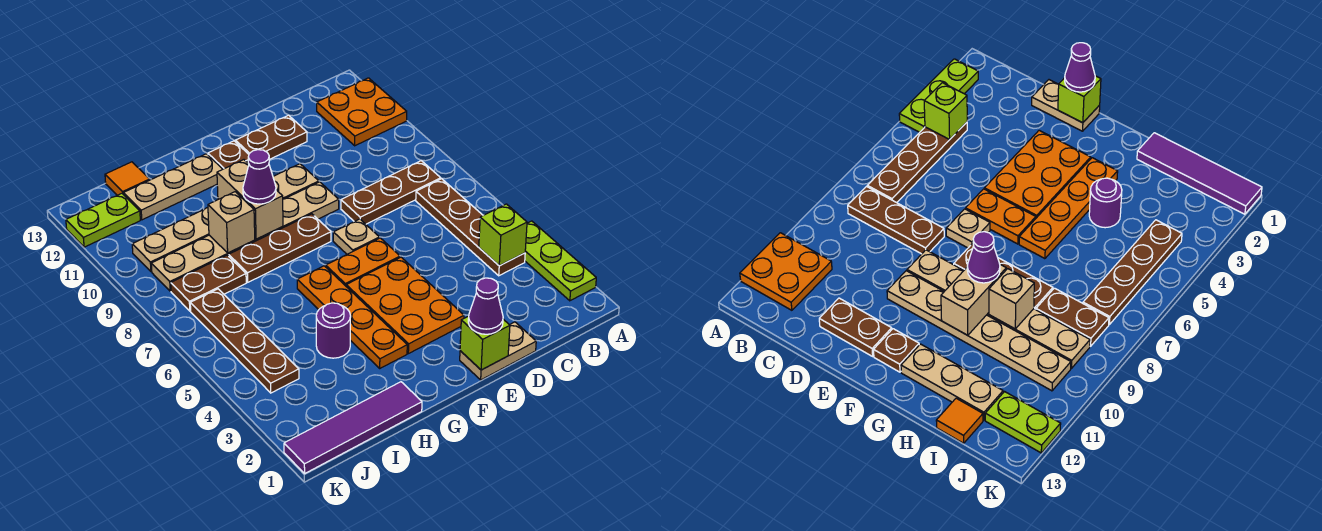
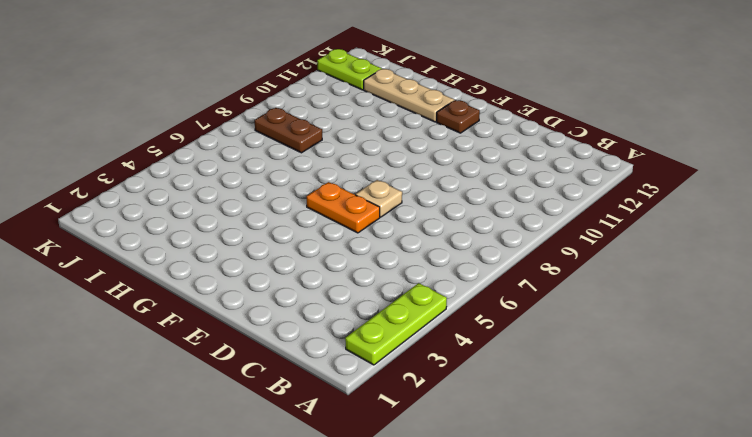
none -> orange 2x2 plate [317,78,407,146]
none -> brown 1x4 plate [416,179,525,276]
none -> brown 1x3 plate [341,161,441,224]

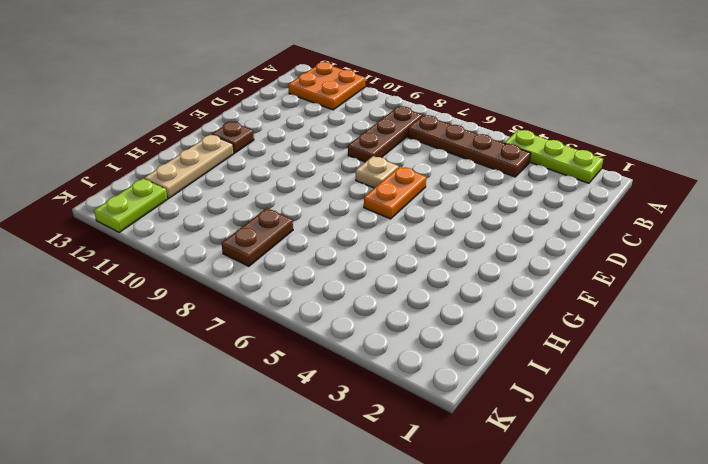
none -> tan 1x2 plate [460,322,536,380]
none -> brown 1x2 plate [235,115,307,159]
none -> orange 2x3 plate [346,257,464,354]

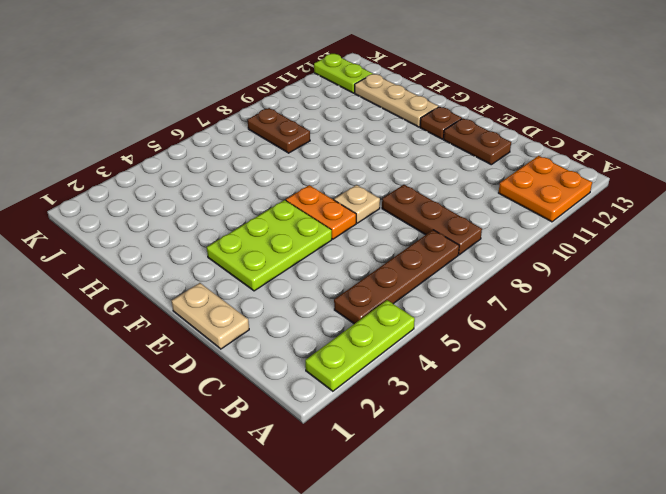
lime 2x3 plate [207,200,332,291] -> orange 2x3 plate [346,257,464,354]
none -> tan 1x6 plate [151,182,339,291]
none -> tan 1x6 plate [132,164,319,272]
none -> brown 1x3 plate [229,214,331,282]

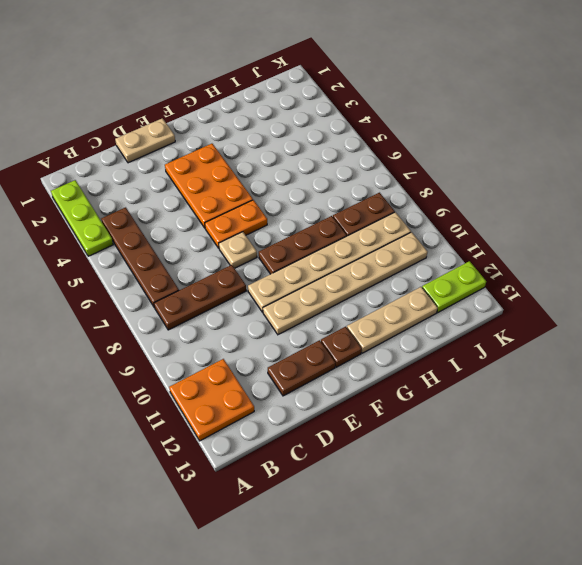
none -> orange 1x4 plate [297,266,407,368]
none -> purple 1x4 tile [284,382,422,473]
none -> purple 1x1 round brick [316,303,351,358]

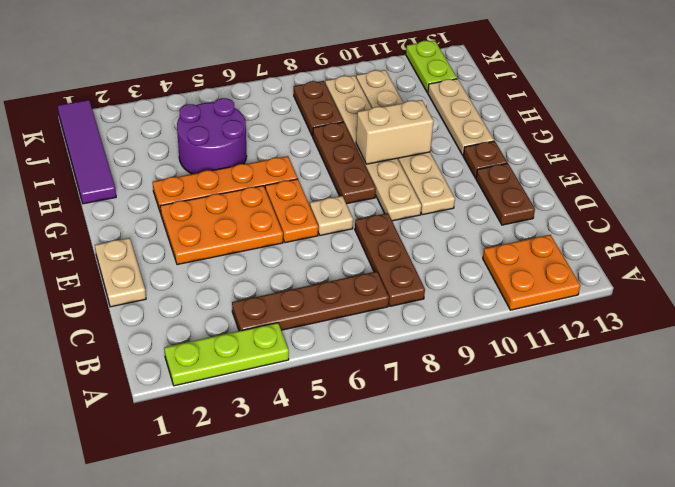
purple 2x2 round brick [177,98,247,174] -> purple 1x1 round brick [316,303,351,358]
none -> orange 1x1 tile [105,162,150,195]
none -> brown 1x4 plate [190,289,299,393]
none -> lime 1x1 brick [479,204,527,266]

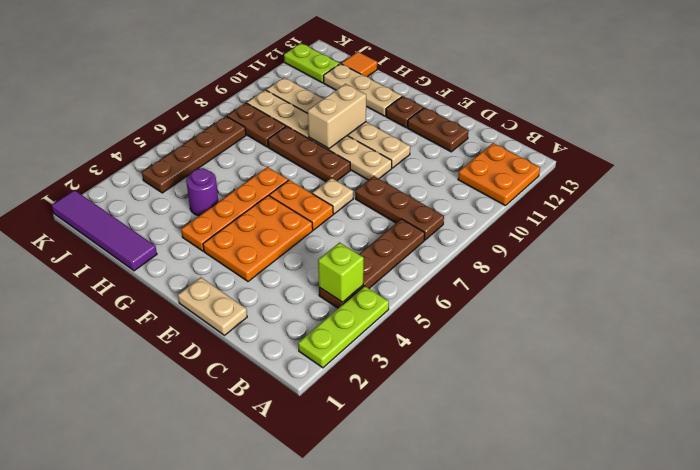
none -> lime 1x1 brick [460,316,510,370]
none -> tan 1x1 brick [208,192,255,253]
none -> purple 1x1 cone [468,278,503,334]

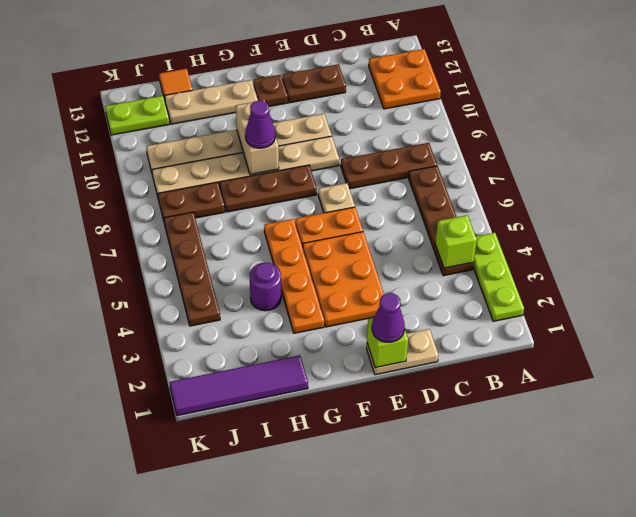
none -> tan 1x1 brick [208,192,255,253]

